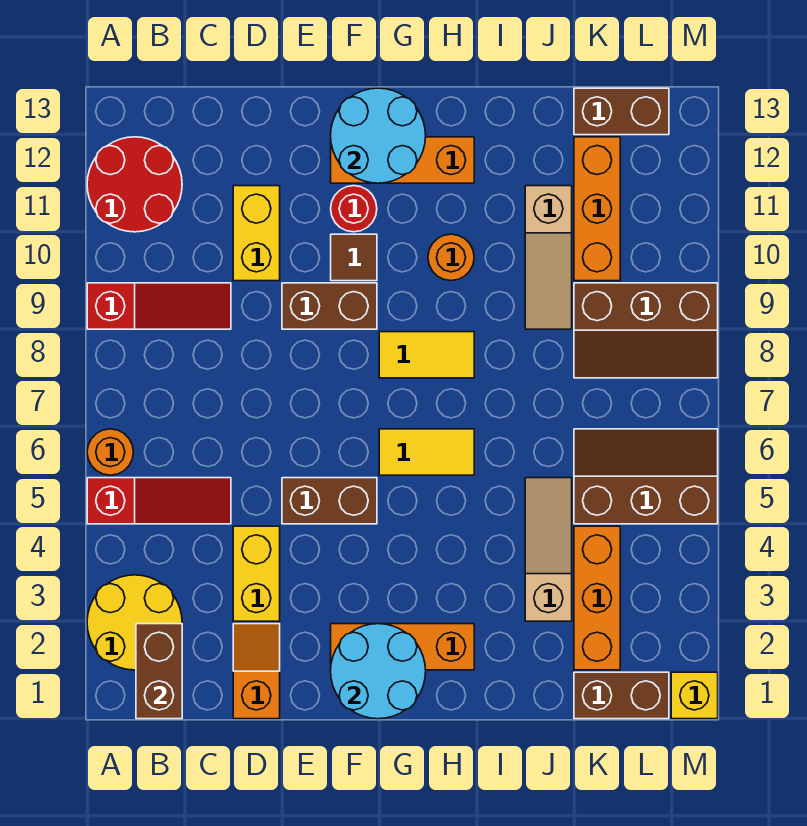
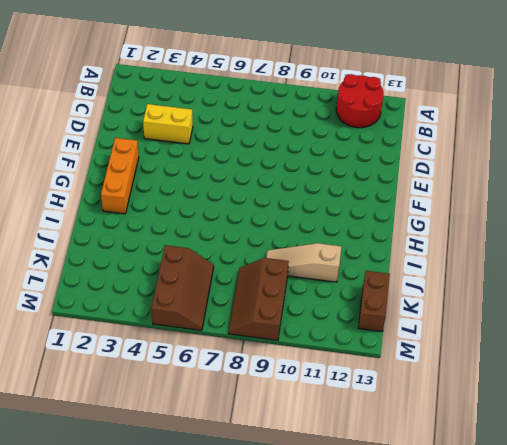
none -> yellow 2x2 round brick [87,575,182,670]
none -> red 1x3 slope [87,478,231,524]
none -> orange 1x1 round brick [87,429,133,475]

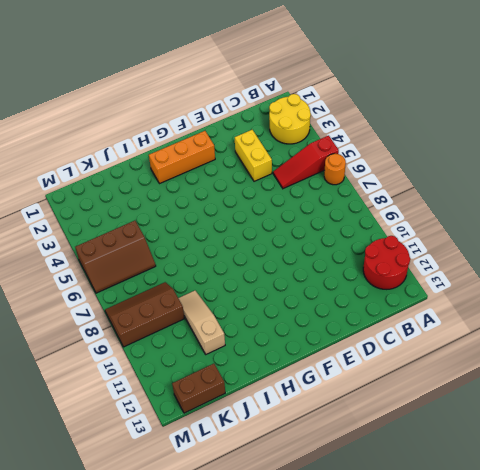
none -> red 1x3 slope [87,283,231,329]
none -> orange 1x2 slope [233,624,280,719]
none -> yellow 1x2 brick [233,186,280,281]

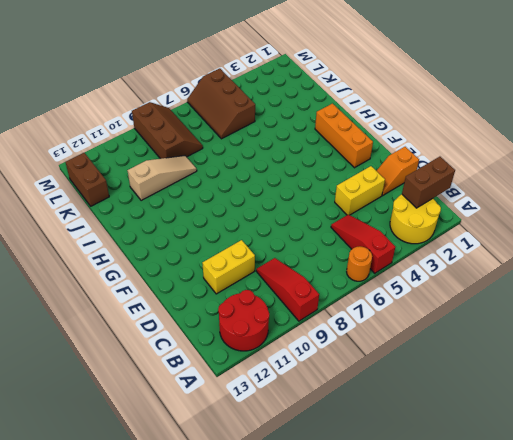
none -> brown 1x2 brick [282,478,377,524]
none -> brown 1x2 brick [282,283,377,329]
none -> brown 1x1 tile [331,234,377,281]

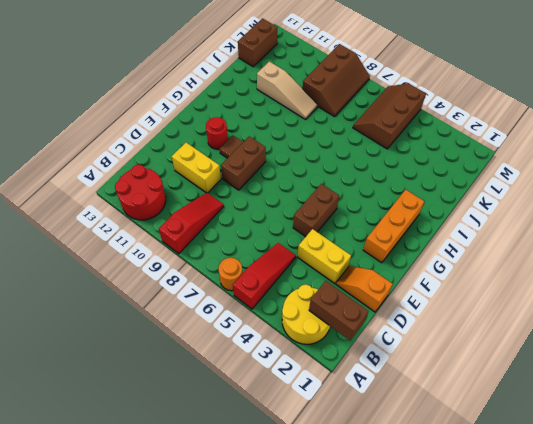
none -> orange 1x3 brick [331,137,474,183]
none -> yellow 1x2 tile [379,429,474,475]
none -> yellow 1x2 tile [379,332,474,378]

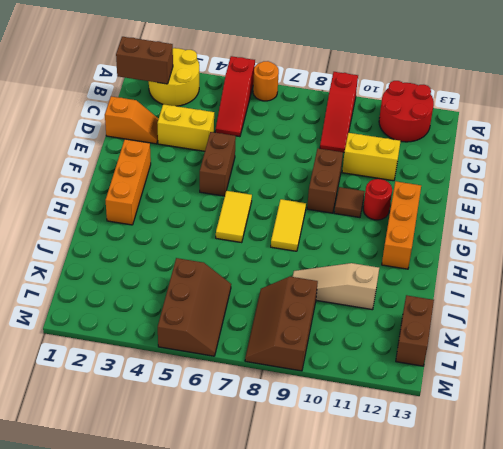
none -> orange 1x1 round brick [428,234,474,281]
none -> tan 1x3 slope [525,478,572,621]
none -> brown 1x2 brick [574,672,669,719]

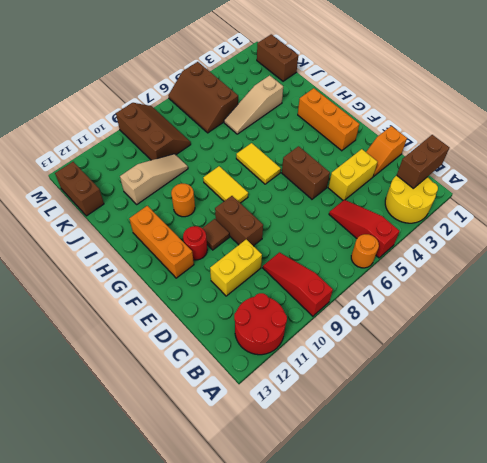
none -> orange 1x3 brick [574,526,620,670]
none -> orange 1x3 brick [574,137,620,281]
none -> yellow 1x1 brick [671,672,718,719]

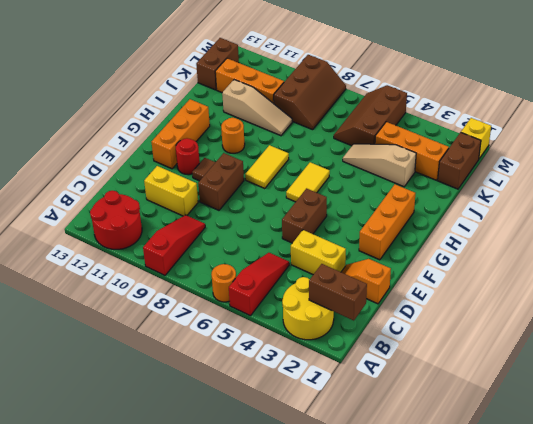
none -> cyan 2x2 round brick [331,624,426,719]
none -> cyan 2x2 round brick [331,88,426,183]

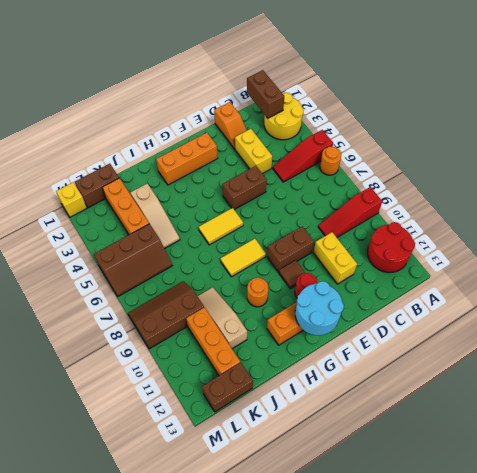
none -> cyan 2x2 round brick [331,624,426,719]

